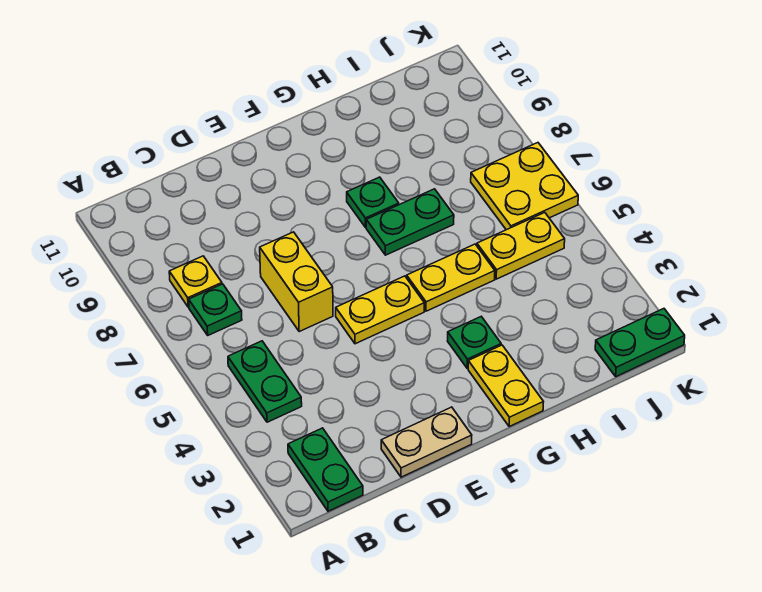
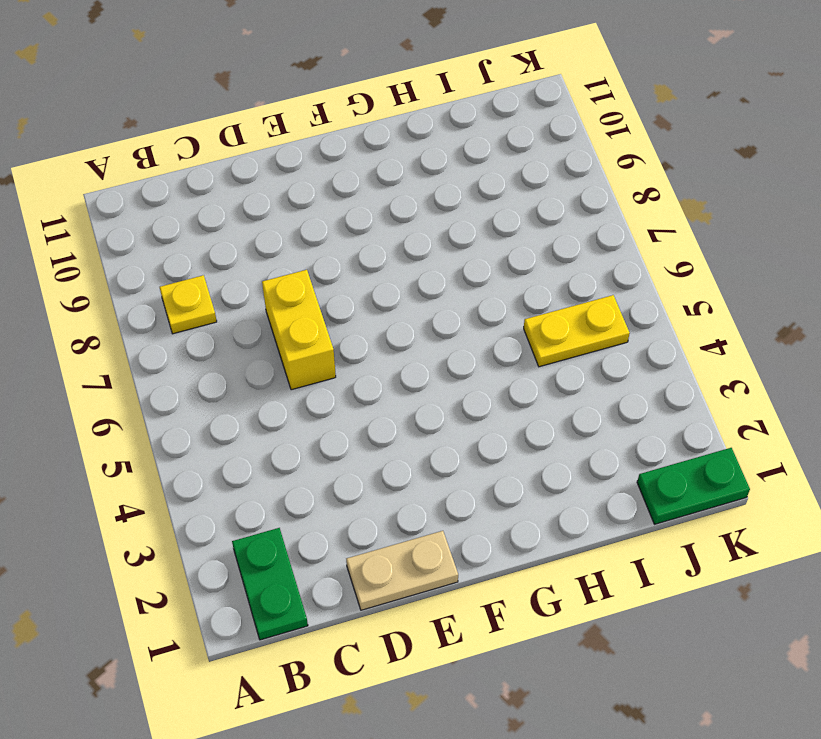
none -> green 1x2 plate [228,341,302,422]
none -> green 1x1 plate [189,284,242,335]
none -> yellow 1x2 plate [336,276,424,344]

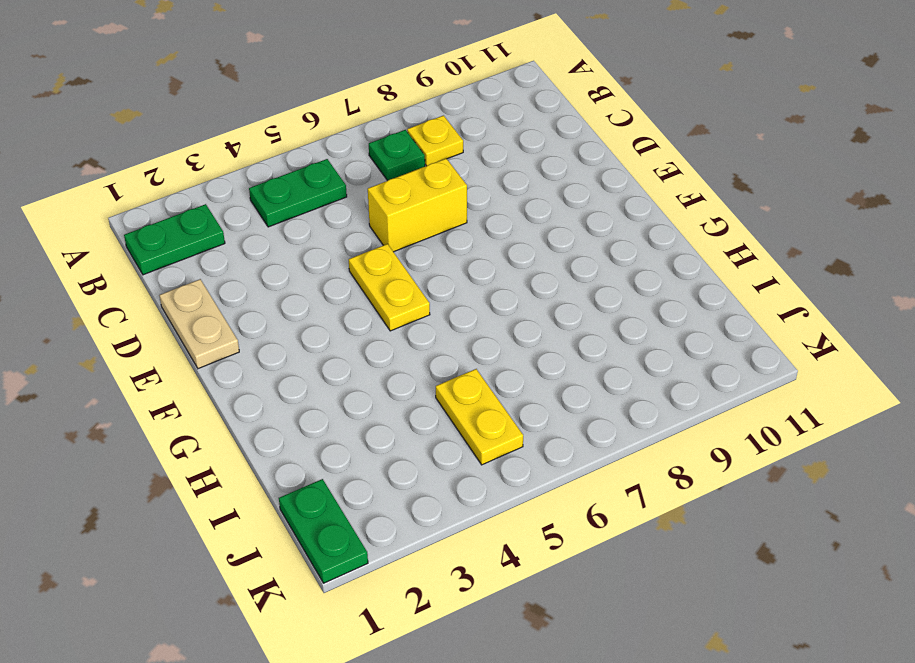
none -> yellow 1x2 plate [468,345,543,426]
none -> green 1x1 plate [448,317,501,368]
none -> yellow 1x2 plate [407,244,495,311]

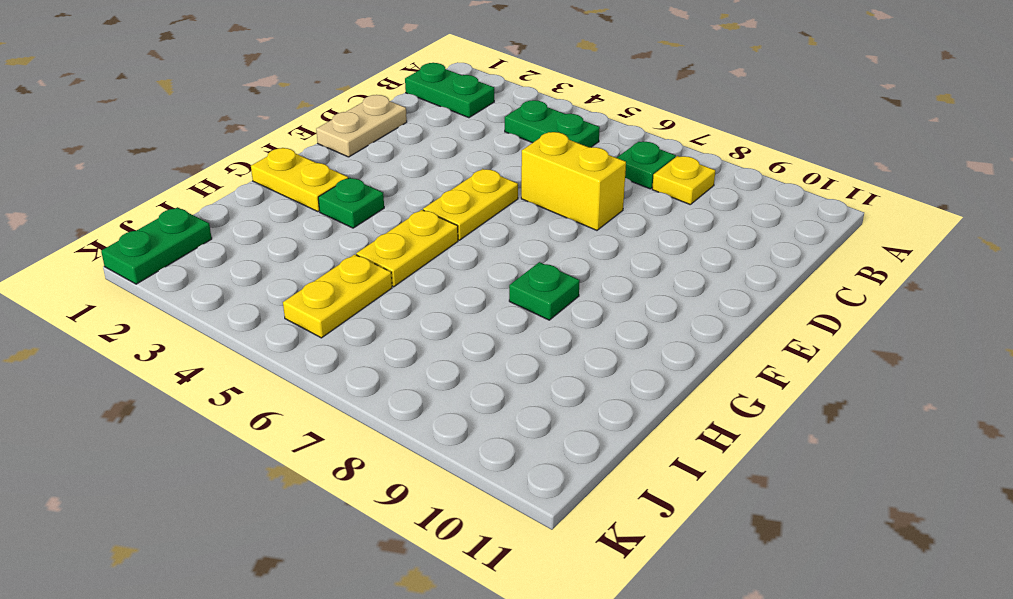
none -> green 1x2 plate [366,189,454,255]
none -> yellow 2x2 plate [471,143,578,230]

